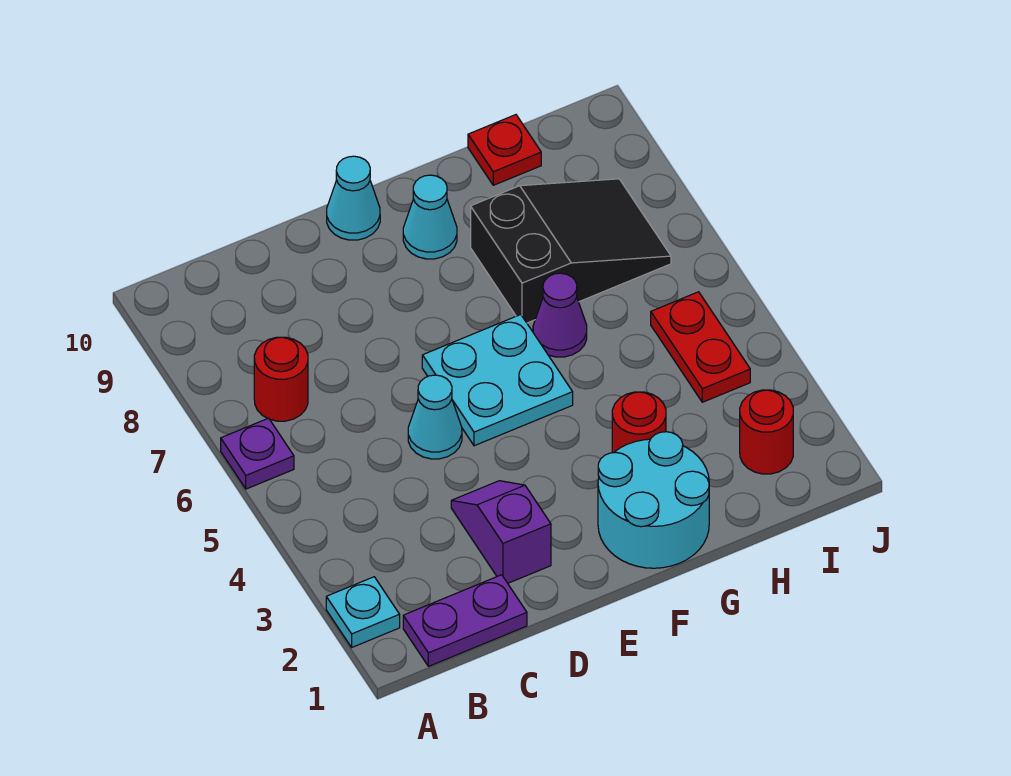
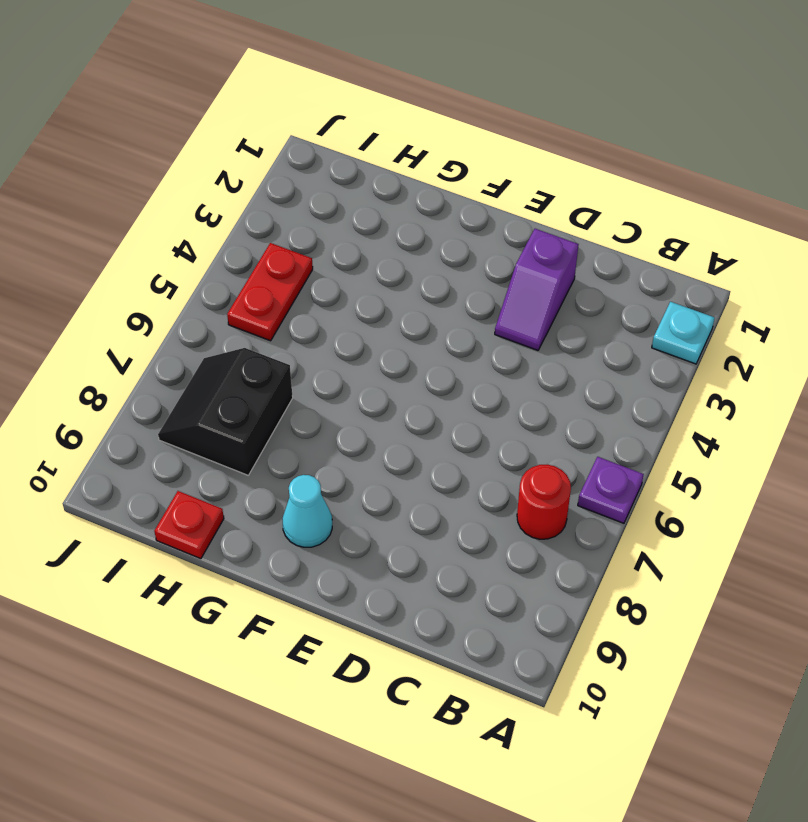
black 2x2 slope [158,348,293,475] -> black 2x3 slope [471,179,671,323]
none -> purple 1x2 plate [403,575,527,666]
none -> cyan 1x1 cone [408,375,462,459]
none -> cyan 2x2 plate [422,315,573,446]

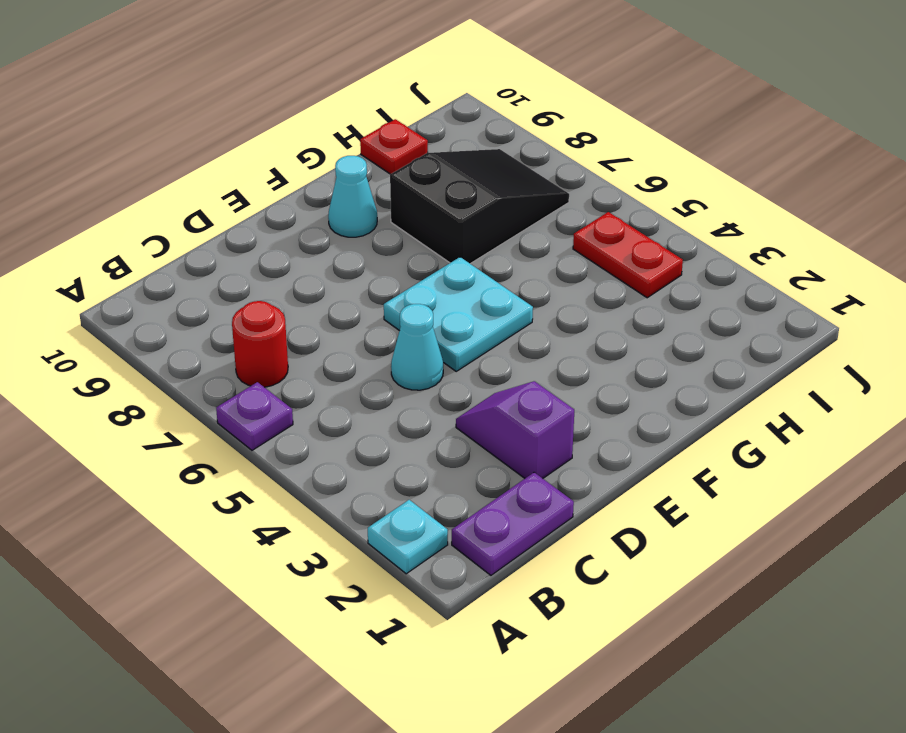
none -> cyan 1x1 cone [327,156,380,240]
none -> cyan 2x2 round brick [598,432,709,568]
none -> red 1x1 round brick [612,392,666,453]

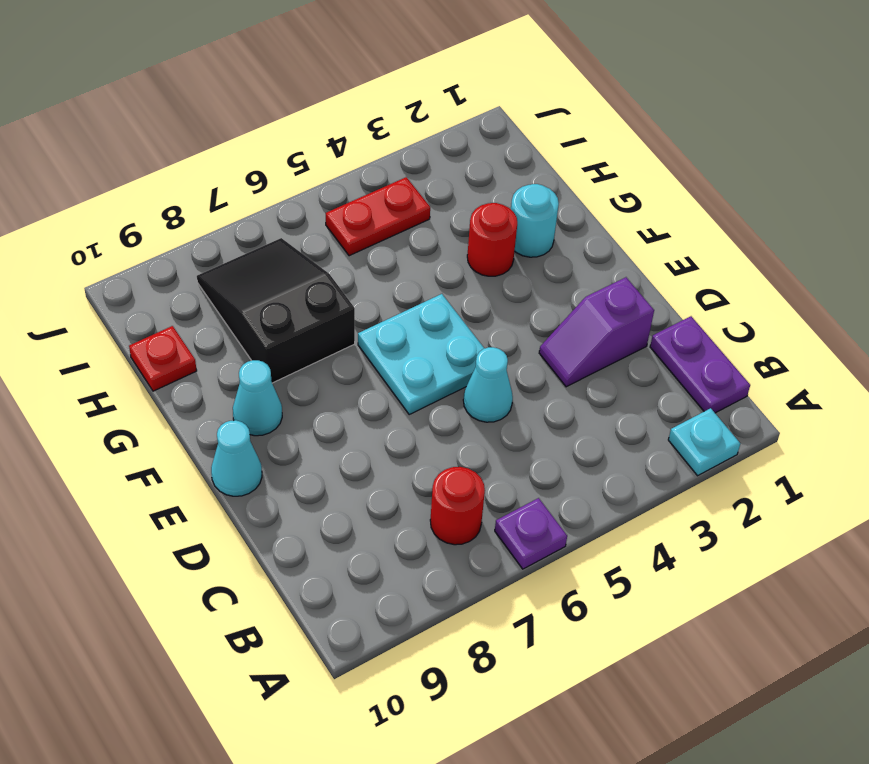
cyan 1x1 round brick [511,184,559,257] -> cyan 2x2 round brick [598,432,709,568]
none -> purple 1x1 cone [533,273,587,357]
none -> red 1x1 round brick [740,390,793,474]

